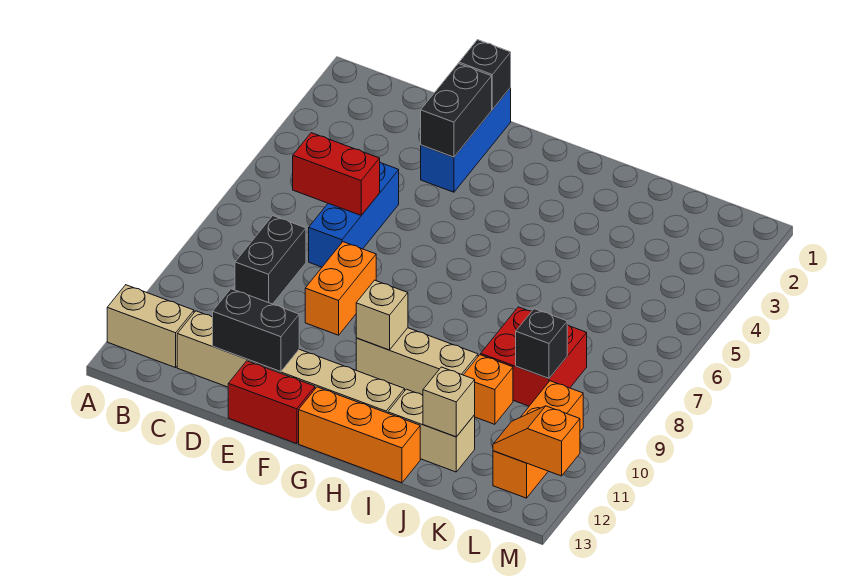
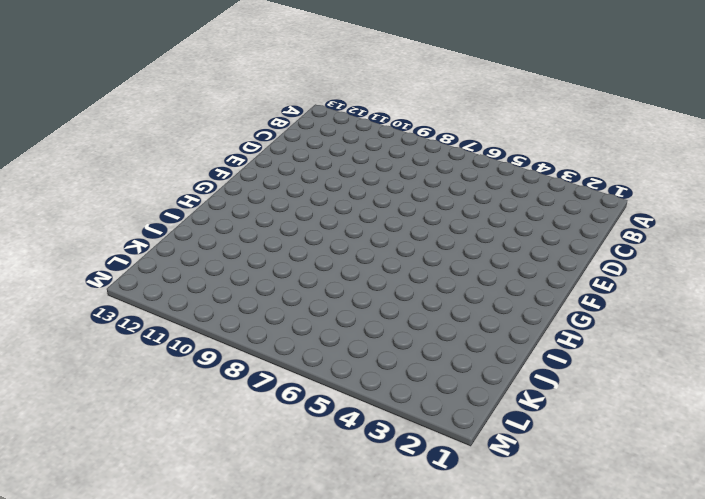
none -> tan 1x2 brick [107,285,194,368]
none -> black 1x2 brick [235,216,306,304]
none -> tan 1x6 brick [177,311,405,413]

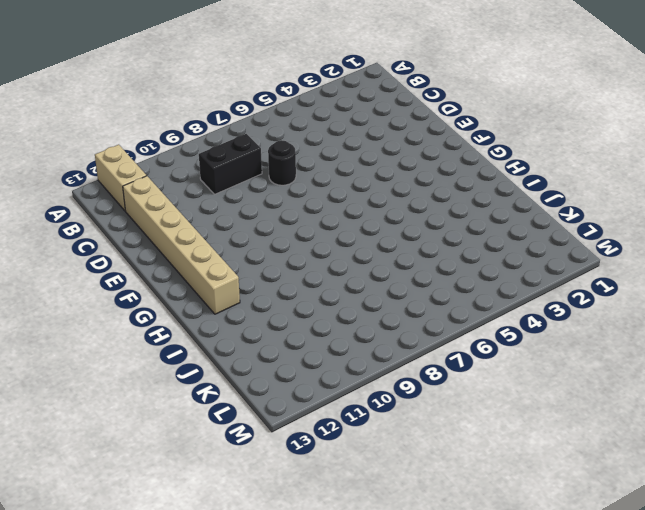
black 1x1 round brick [268,140,296,185] -> blue 1x3 brick [309,162,399,267]
none -> blue 1x3 brick [421,88,511,192]
none -> orange 1x2 brick [305,242,376,335]
none -> red 1x2 brick [228,361,315,444]

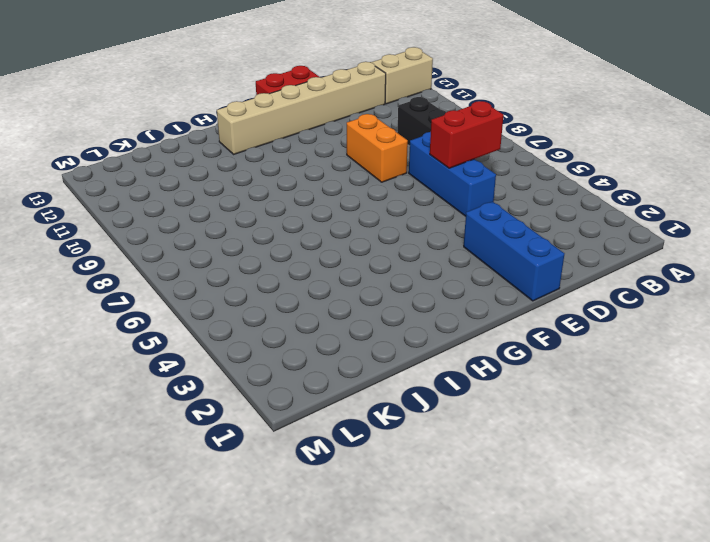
none -> tan 1x3 brick [356,328,478,395]
none -> orange 1x3 brick [299,387,420,483]
none -> tan 1x2 brick [388,389,475,472]

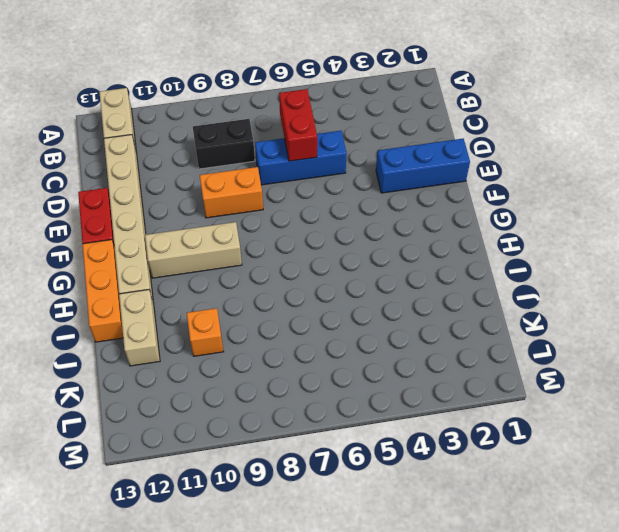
tan 1x3 brick [145,222,242,278] -> tan 1x3 brick turned to [356,328,478,395]
none -> red 2x2 brick [481,307,587,406]
none -> orange 1x3 brick [493,381,583,498]
none -> black 1x2 brick [213,289,299,372]

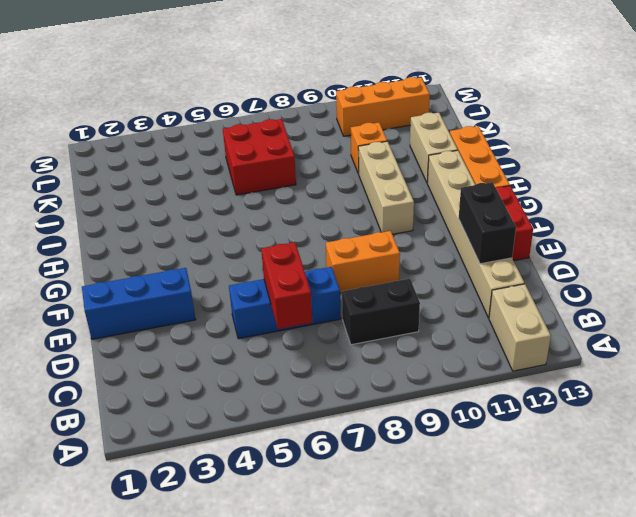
red 2x2 brick [223,119,296,195] -> red 2x2 brick moved to [481,307,587,406]
none -> black 1x1 brick [459,40,511,109]
none -> black 1x2 brick [421,64,492,157]
none -> tan 1x1 brick [356,280,408,350]

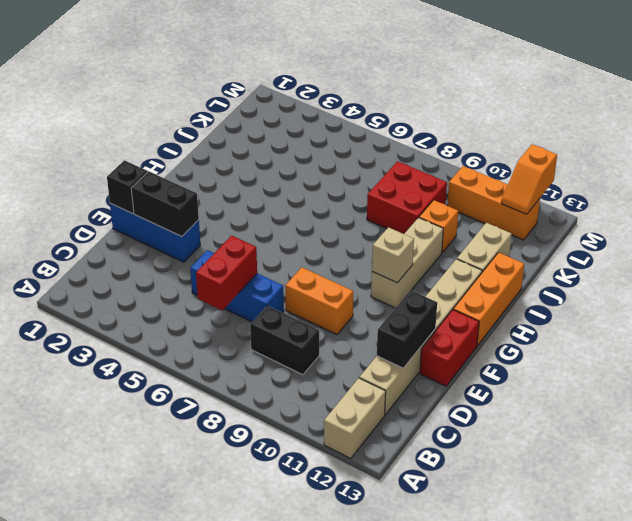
none -> tan 1x1 brick [423,367,475,437]
none -> black 1x1 brick [516,309,567,378]

